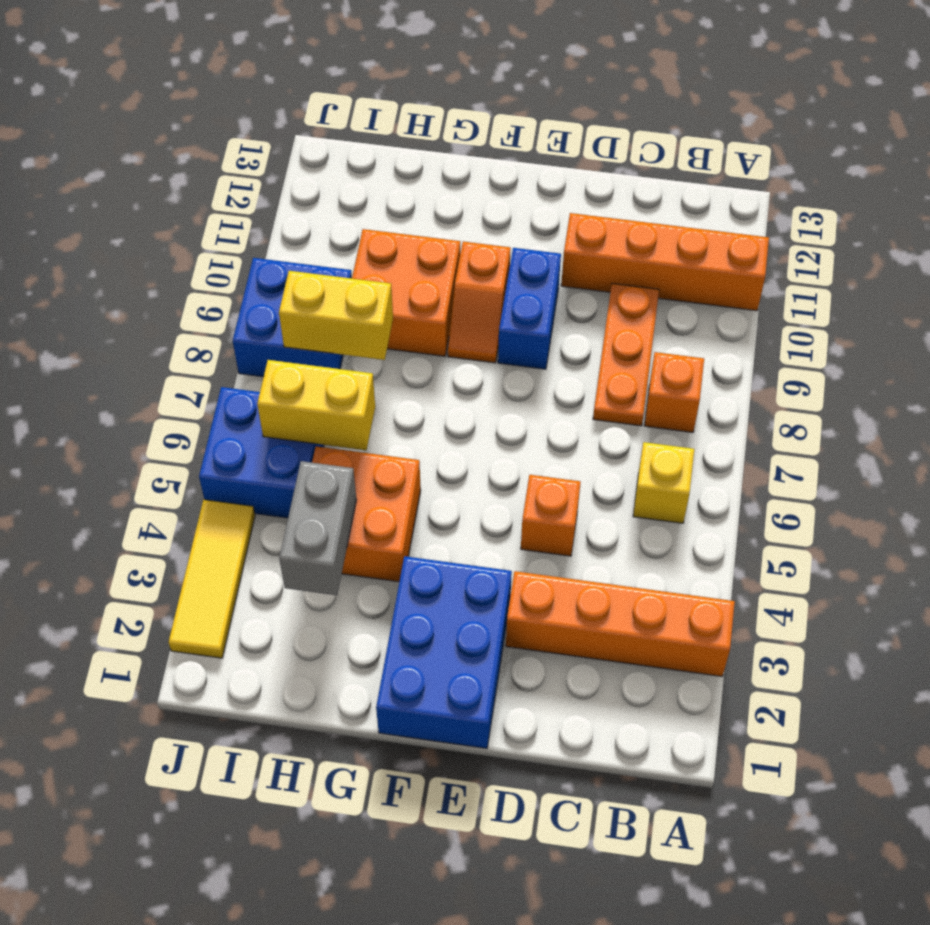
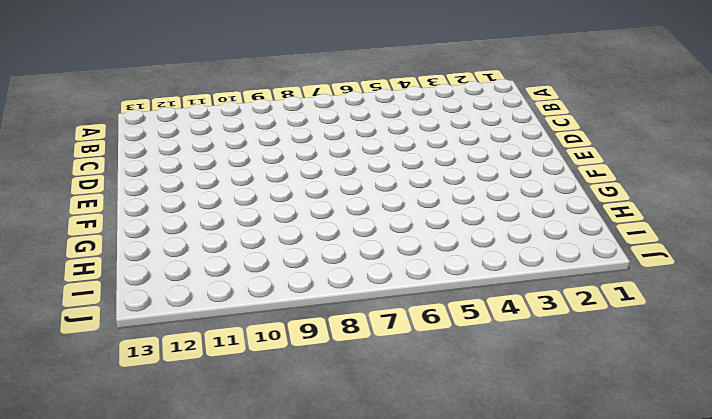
none -> orange 1x4 brick [506,571,735,676]
none -> orange 1x4 brick [561,213,769,311]
none -> yellow 1x1 brick [633,442,694,523]

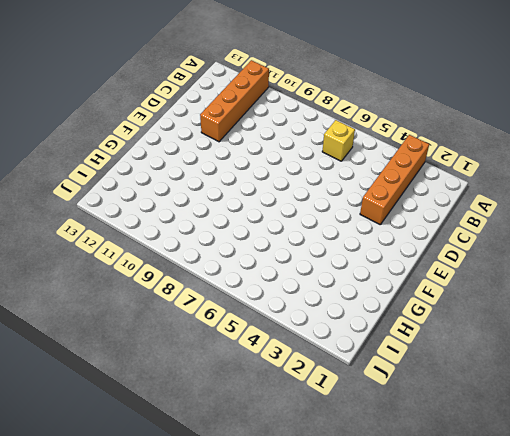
none -> orange 1x1 brick [644,352,704,432]
none -> orange 1x3 plate [593,284,659,426]
none -> orange 1x1 brick [521,475,581,556]

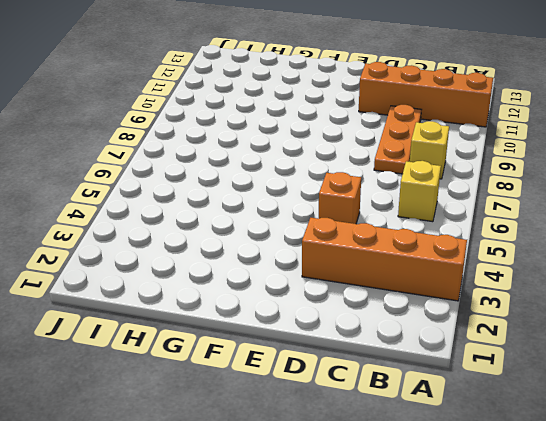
yellow 1x1 brick [410,121,449,179] -> orange 1x1 brick [644,352,704,432]
none -> blue 2x3 brick [376,556,512,748]
none -> blue 1x2 brick [498,248,561,369]
none -> orange 1x2 slope [448,242,511,363]

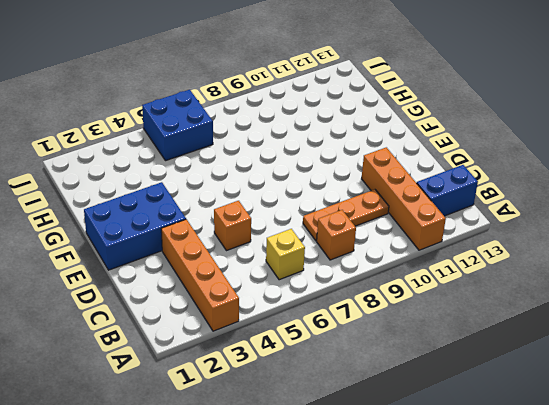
blue 1x2 brick [417,165,478,216] -> blue 1x2 brick moved to [498,248,561,369]
none -> orange 1x2 slope [448,242,511,363]
none -> orange 2x2 brick [312,446,421,582]
none -> orange 2x2 brick [352,229,460,356]

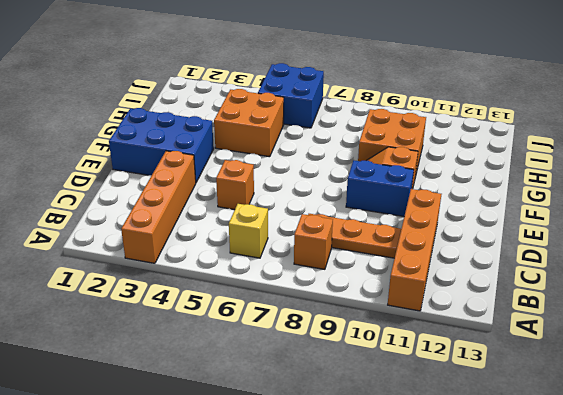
none -> blue 2x2 brick [233,258,352,377]
none -> yellow 1x3 tile [169,500,255,658]
none -> grey 1x2 brick [279,461,357,595]

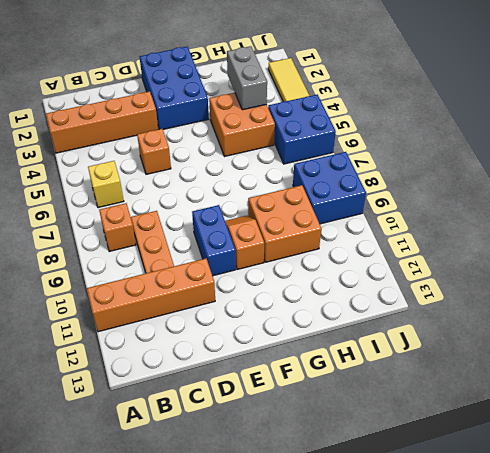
none -> yellow 1x2 brick [257,360,375,450]
none -> yellow 1x2 brick [279,271,393,360]

